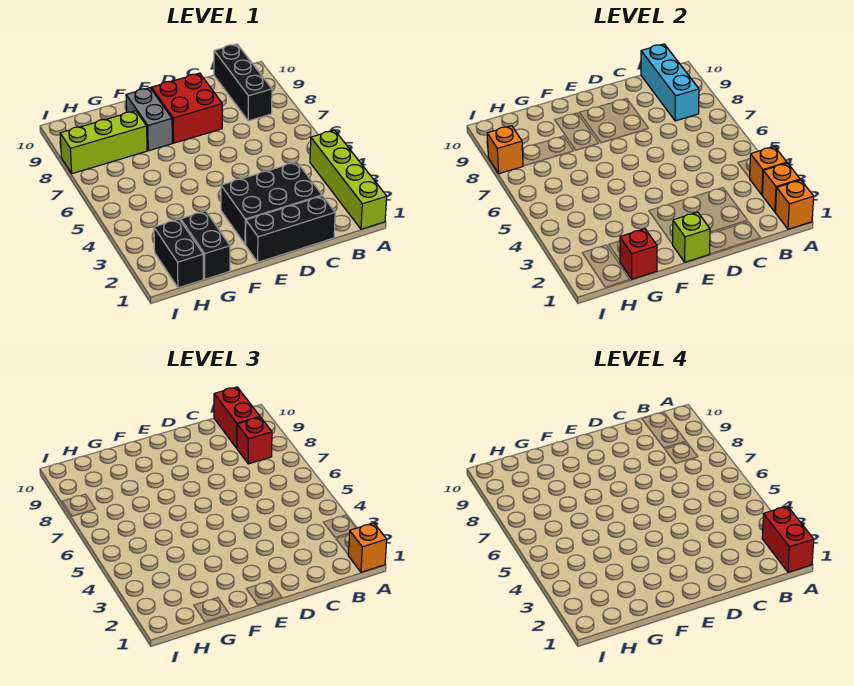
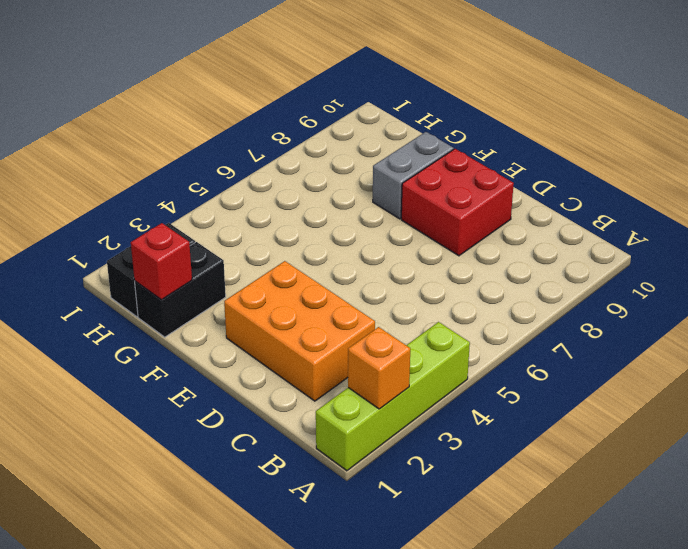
orange 2x3 brick [224,261,375,401] -> black 2x3 brick [221,162,322,244]
none -> black 1x3 brick [214,44,272,121]
none -> black 1x3 brick [246,196,335,262]
none -> lime 1x3 brick [60,111,147,174]

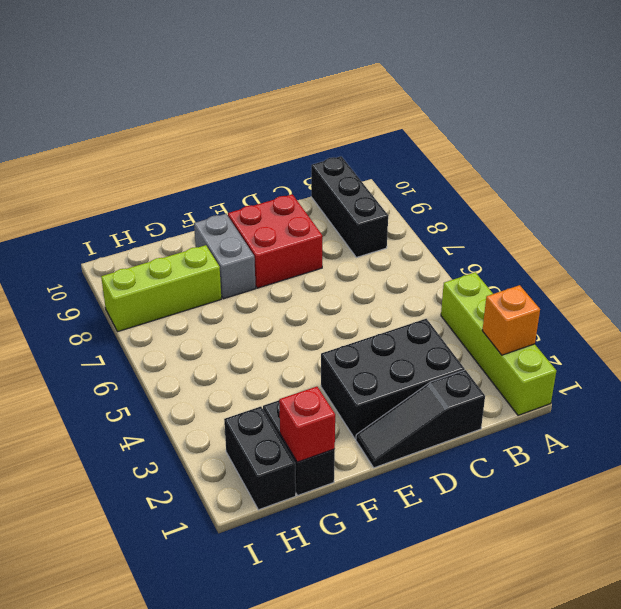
black 1x3 slope [356,370,485,468] -> black 1x3 brick [246,196,335,262]
none -> orange 1x1 brick [775,180,814,229]
none -> orange 1x1 brick [750,146,787,195]
none -> cyan 1x3 brick [641,44,699,121]

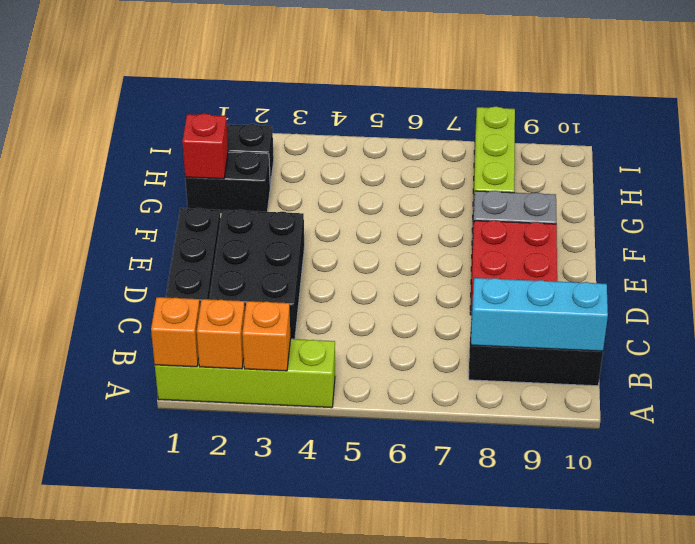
none -> lime 1x1 brick [673,212,710,262]
none -> orange 1x1 brick [487,126,523,174]
none -> orange 1x1 brick [348,523,387,572]

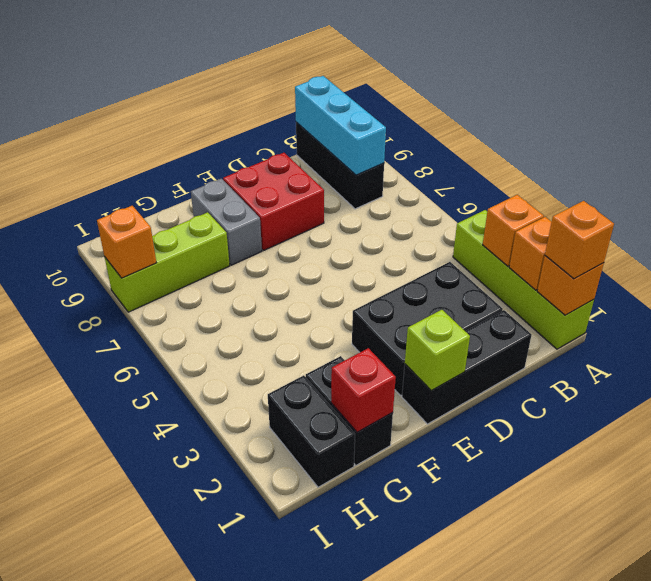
none -> red 1x1 brick [237,417,272,464]
none -> red 1x2 brick [214,387,260,448]
none -> red 1x2 brick [762,506,814,572]

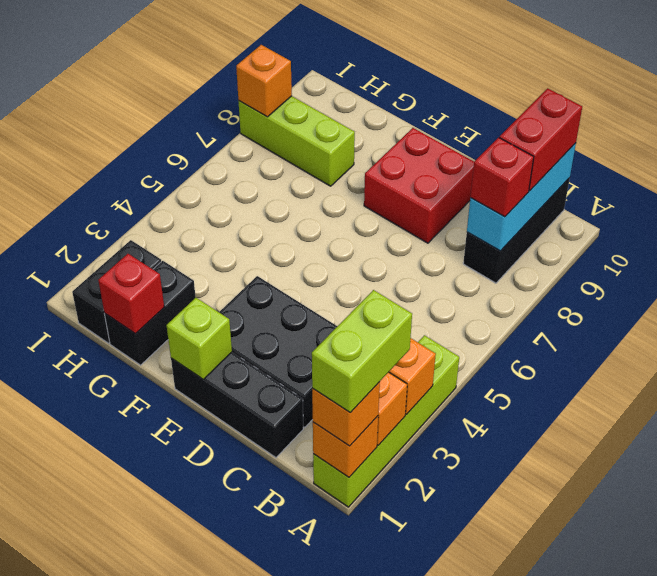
lime 1x2 brick [312,290,412,413] -> red 1x2 brick [762,506,814,572]
none -> grey 1x2 brick [126,88,172,151]

